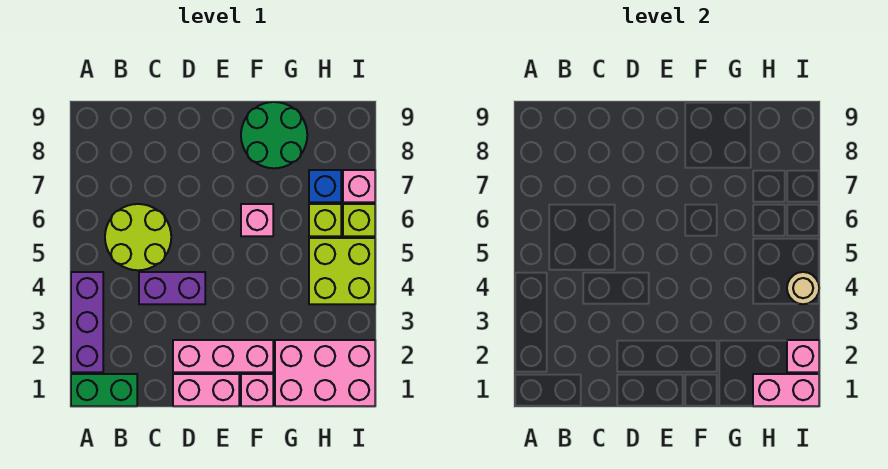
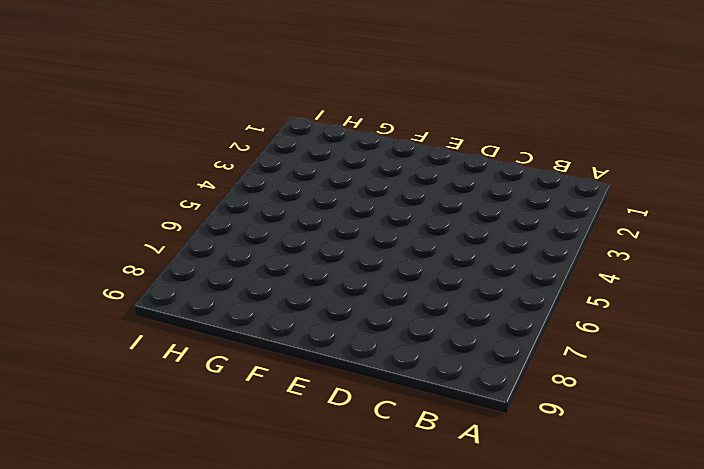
none -> green 1x2 brick [71,374,137,406]
none -> purple 1x3 brick [71,272,103,372]
none -> lime 2x2 round brick [105,204,171,270]

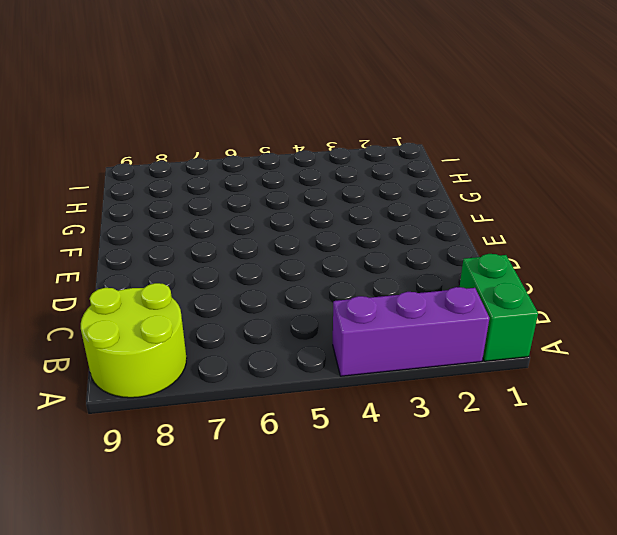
lime 2x2 round brick [81,283,187,398] -> lime 2x2 round brick moved to [105,204,171,270]
none -> purple 1x2 brick [139,272,205,304]
none -> pink 1x2 brick [173,374,239,406]
none -> pink 1x3 brick [173,340,273,372]

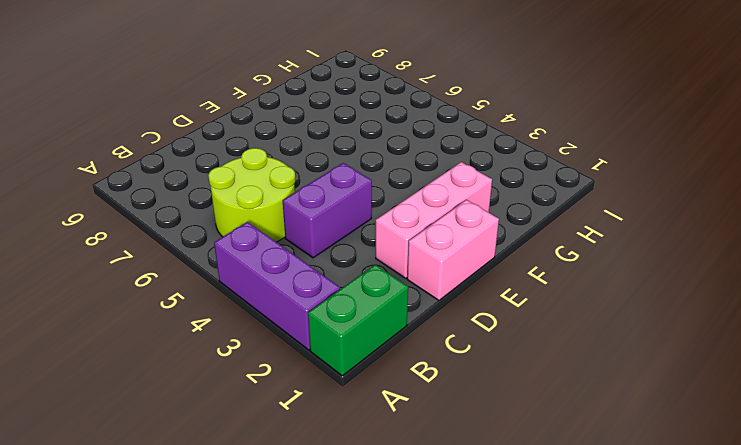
none -> pink 1x1 brick [241,374,273,406]
none -> pink 1x1 brick [241,204,273,236]
none -> green 2x2 round brick [241,102,307,168]

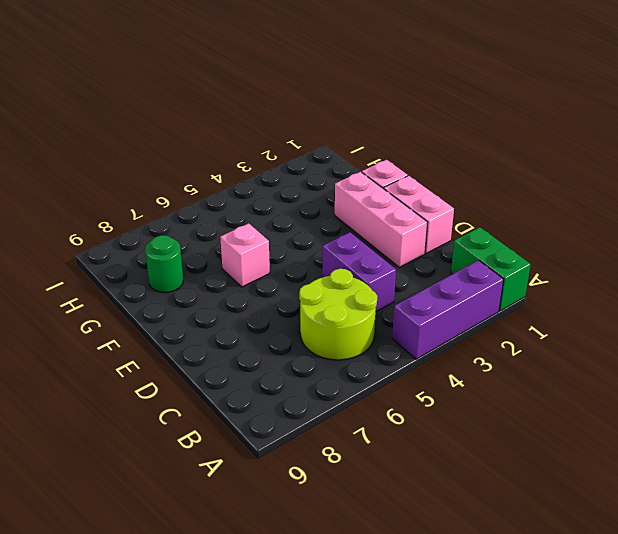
green 1x1 round brick [145,235,183,293] -> green 2x2 round brick [241,102,307,168]
none -> pink 2x3 brick [275,340,375,406]
none -> lime 2x2 brick [309,238,375,304]
none -> lime 1x1 brick [309,204,341,236]

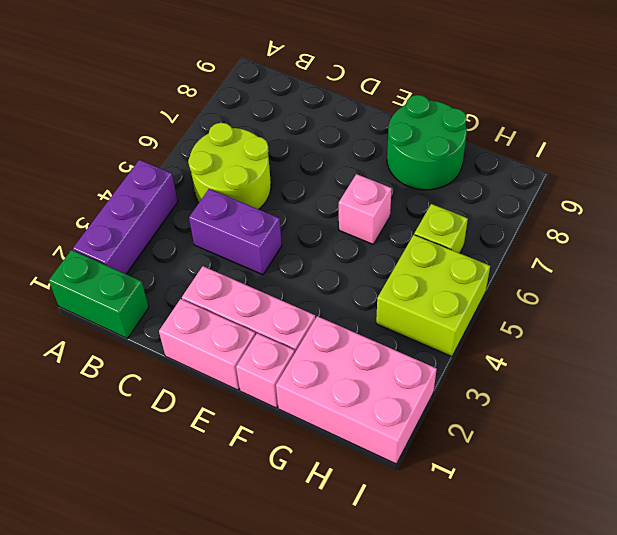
none -> blue 1x1 brick [309,170,341,202]
none -> lime 1x1 brick [343,204,375,236]
none -> pink 1x1 brick [343,170,375,202]

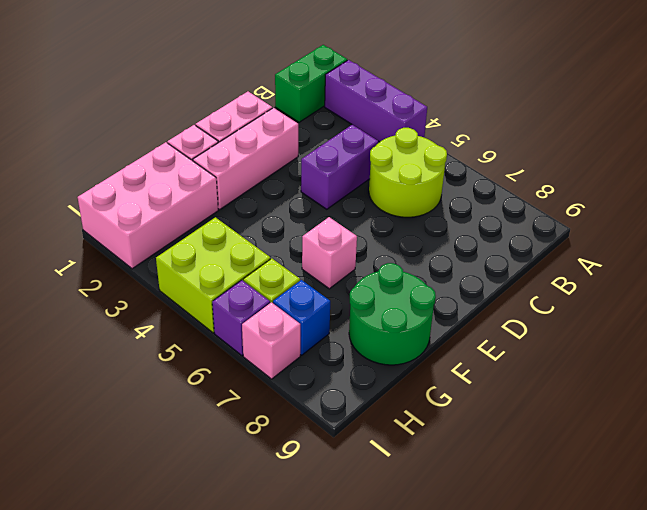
purple 1x1 brick [212,280,270,356] -> lime 1x1 brick [343,204,375,236]
none -> pink 1x2 brick [753,374,819,406]
none -> pink 1x1 brick [787,340,819,372]
none -> tan 1x1 round brick [787,272,819,304]

